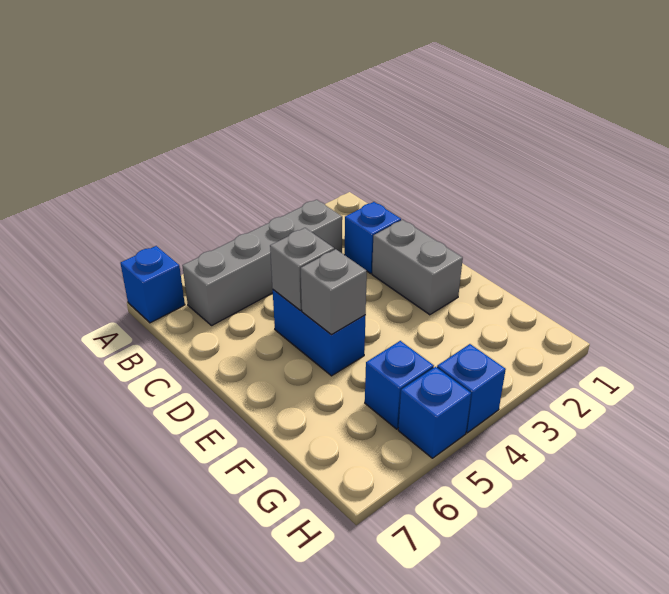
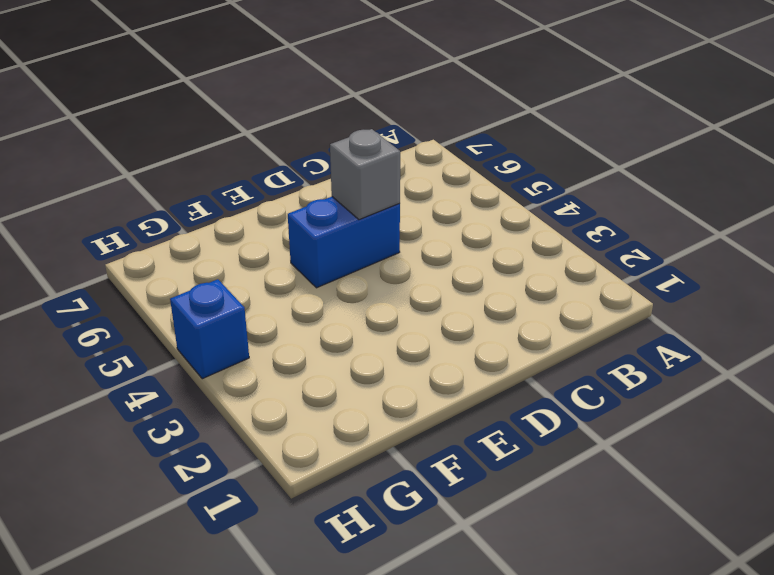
none -> blue 1x1 brick [120,246,185,323]
none -> grey 1x4 brick [182,200,342,325]

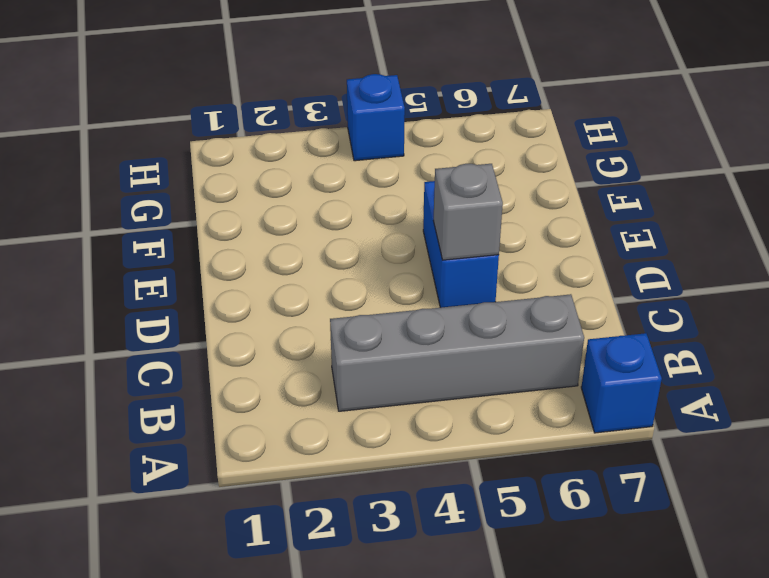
none -> blue 1x1 brick [345,202,401,273]
none -> grey 1x2 brick [372,220,463,315]

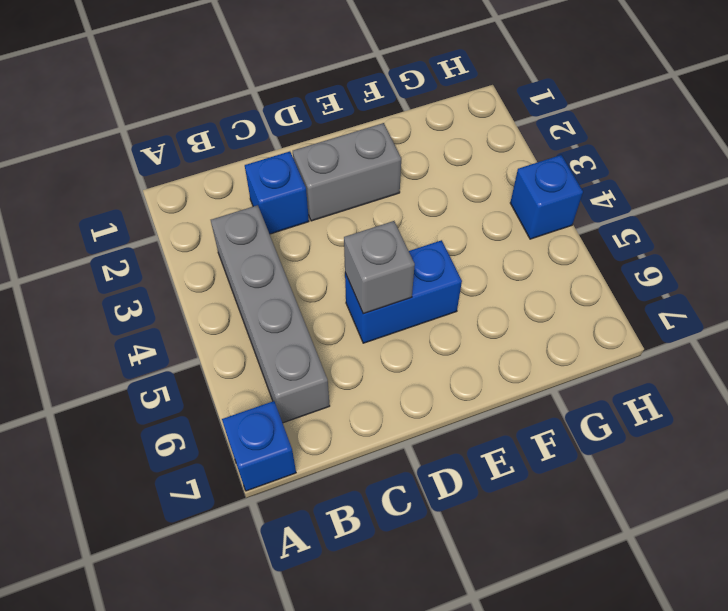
none -> blue 1x1 brick [365,341,434,429]
none -> blue 1x1 brick [398,367,471,458]

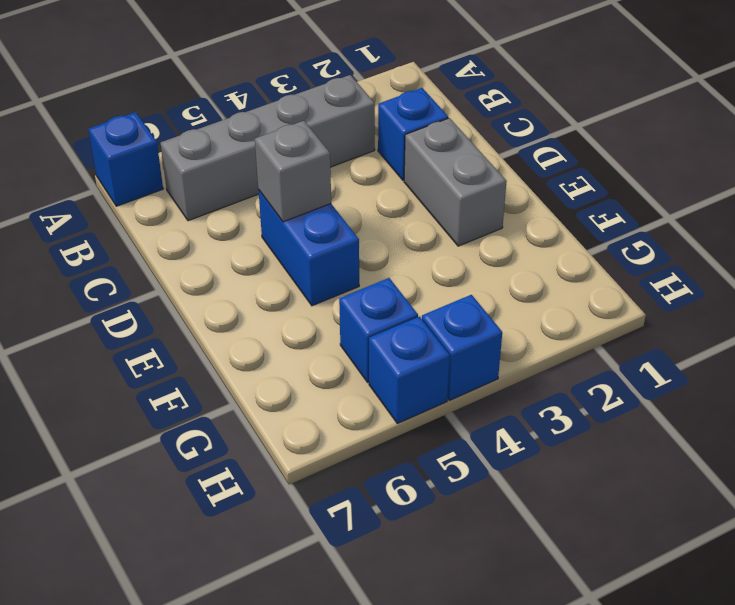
none -> grey 1x1 brick [301,249,367,335]

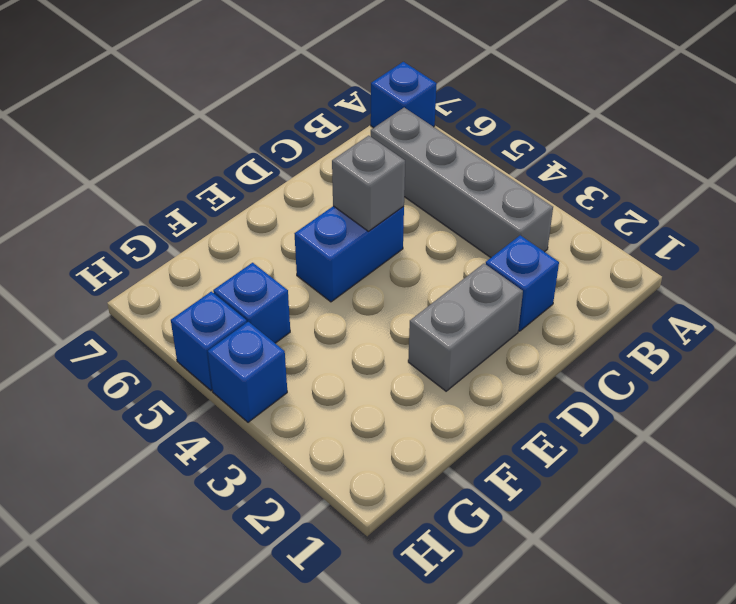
none -> grey 1x1 brick [301,249,367,335]

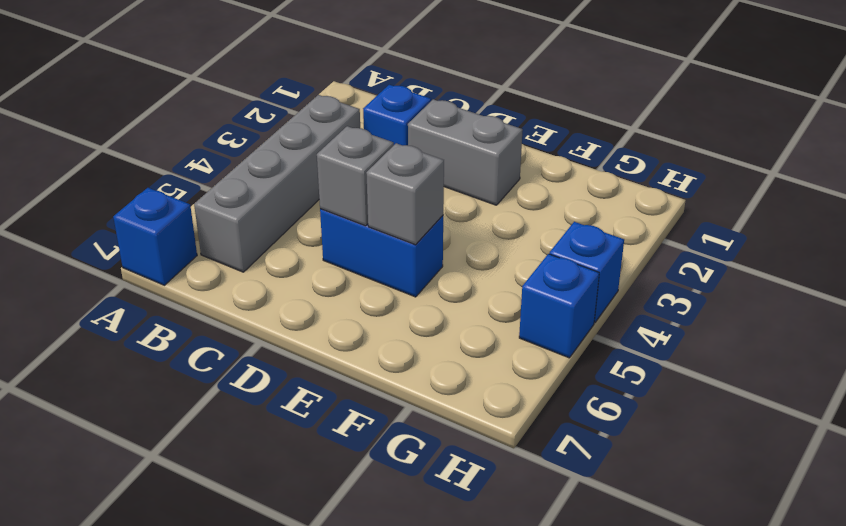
none -> blue 1x1 brick [365,341,434,429]

